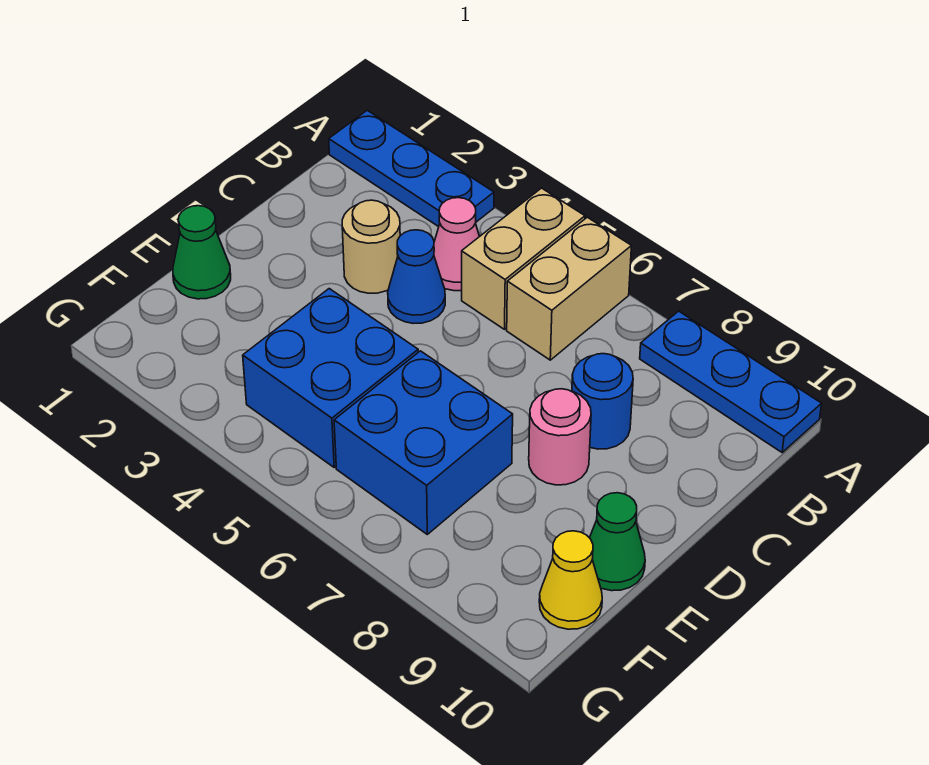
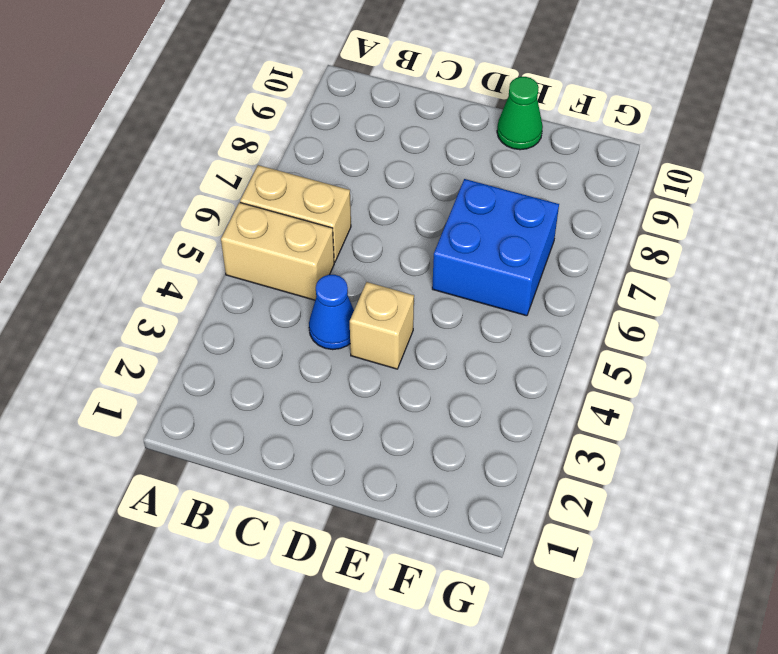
tan 1x1 brick [350,282,414,369] -> none
none -> blue 1x3 plate [329,110,494,227]
none -> blue 1x3 plate [640,311,822,452]
none -> pink 1x1 cone [434,198,480,291]

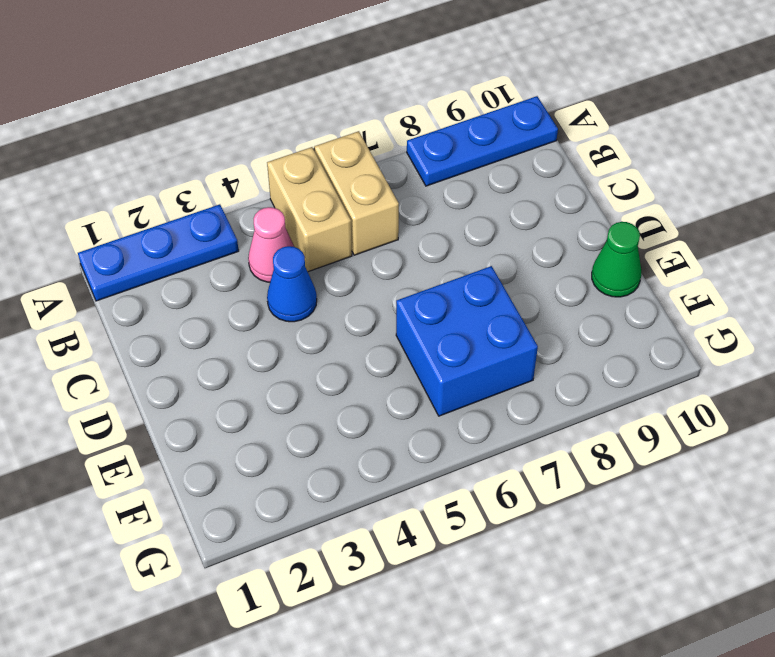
none -> tan 1x1 round brick [342,200,400,293]
none -> blue 1x1 round brick [572,354,633,449]
none -> pink 1x1 round brick [529,389,591,485]

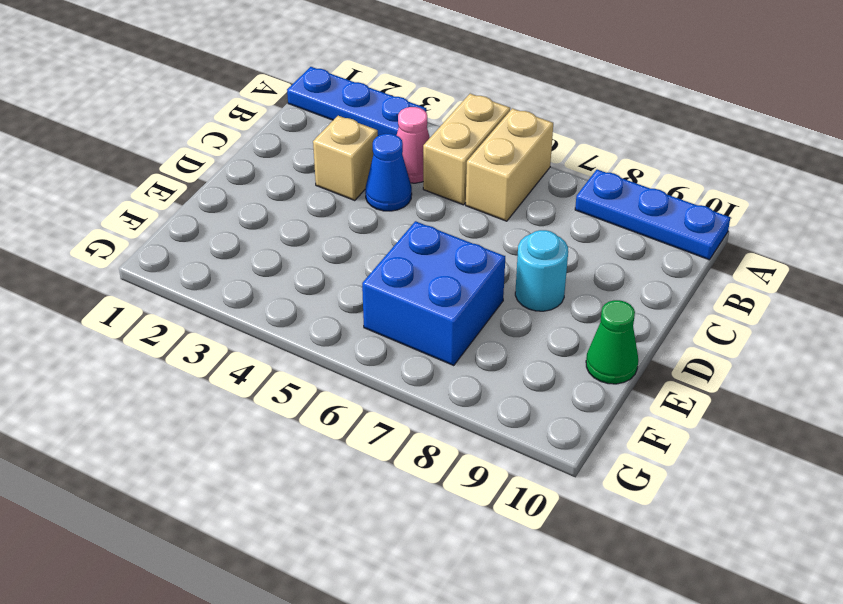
tan 1x1 brick [313,116,378,201] -> tan 1x1 round brick [342,200,400,293]
cyan 1x1 round brick [515,230,568,311] -> pink 1x1 round brick [529,389,591,485]
none -> blue 1x1 round brick [572,354,633,449]
none -> green 1x1 cone [173,206,231,299]
none -> blue 2x2 brick [243,289,418,467]

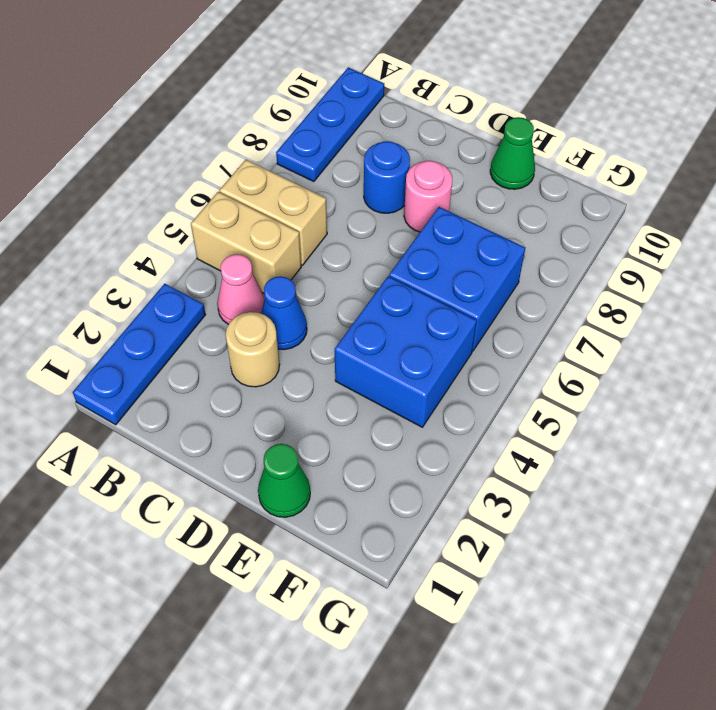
none -> yellow 1x1 cone [539,531,602,629]

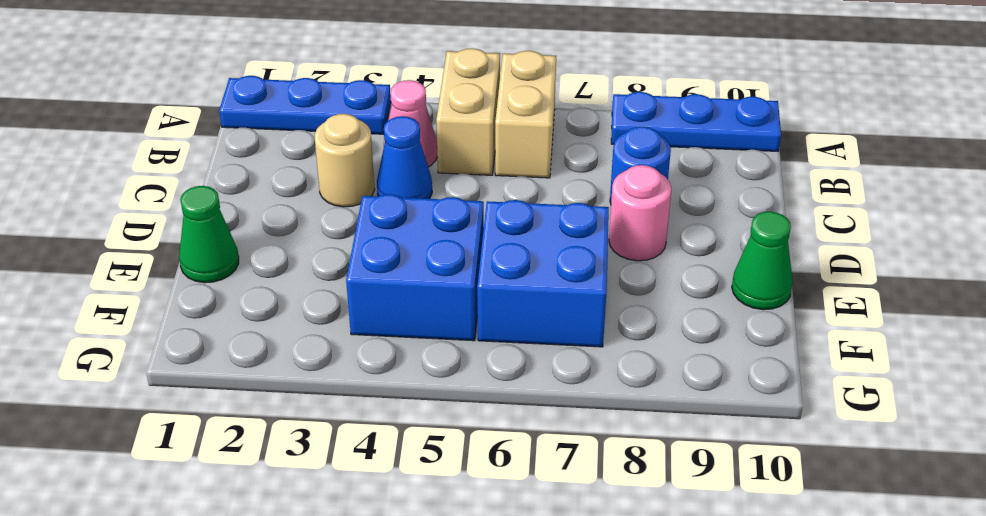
none -> yellow 1x1 cone [539,531,602,629]

